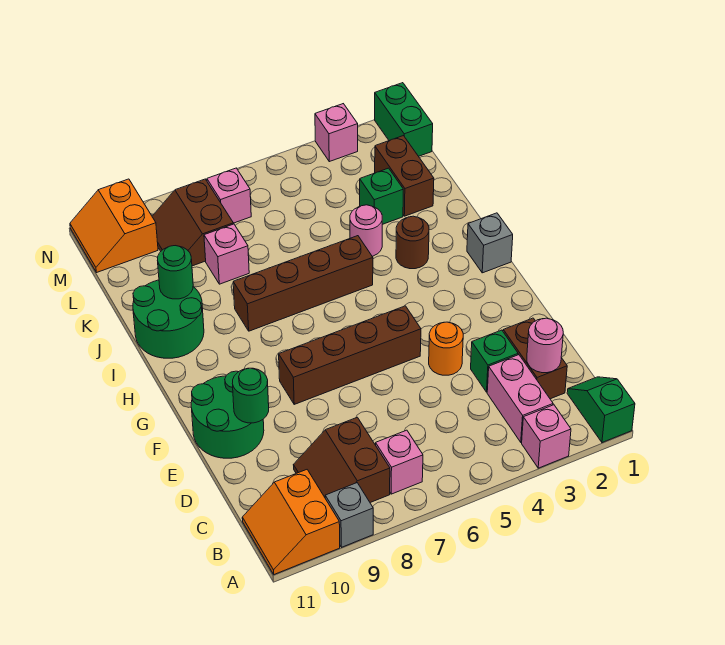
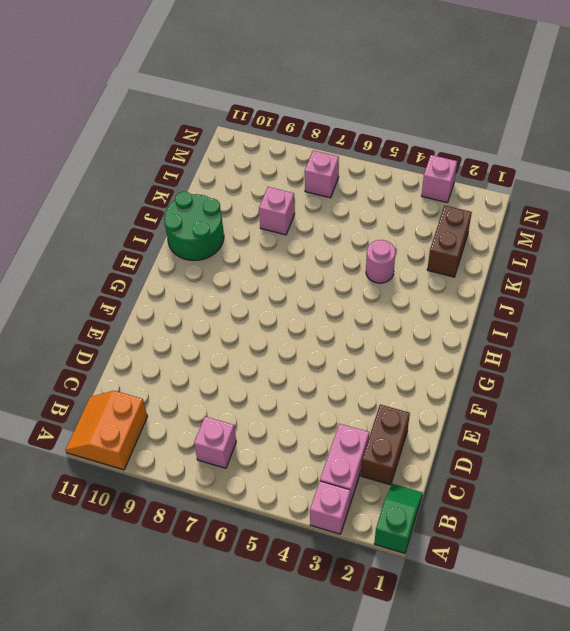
none -> grey 1x1 brick [325,483,373,547]
none -> brown 2x2 slope [294,417,390,503]
none -> green 1x1 brick [471,330,518,392]

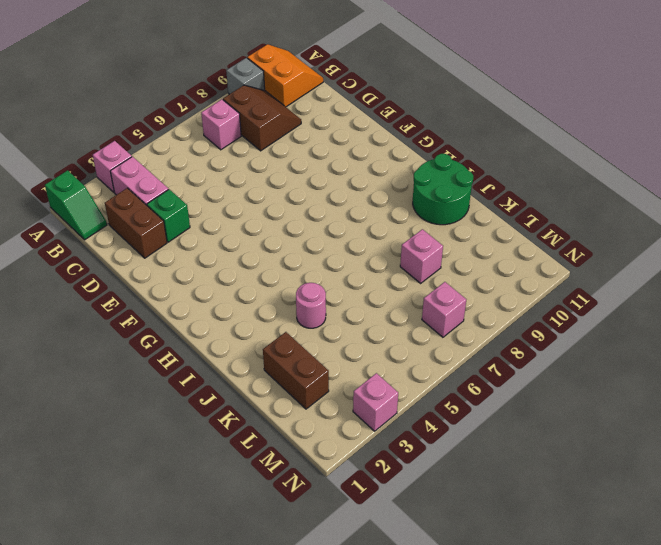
none -> orange 1x1 round brick [429,322,463,375]
none -> green 2x2 round brick [191,371,264,458]
none -> brown 1x4 brick [279,306,421,404]

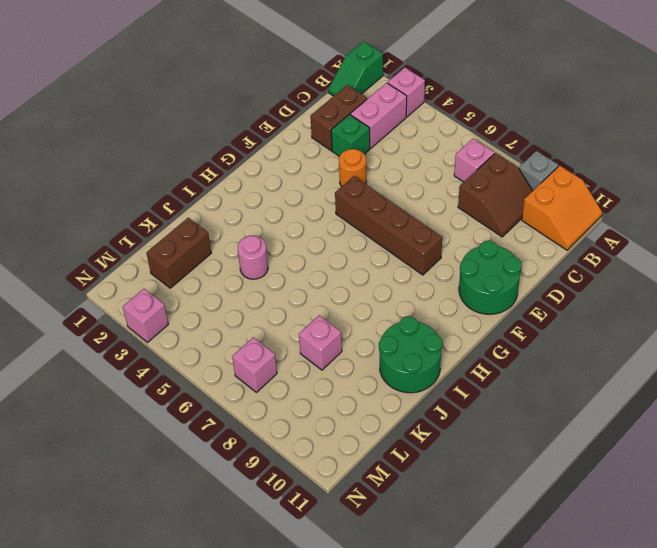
none -> grey 1x1 brick [467,213,513,273]
none -> brown 1x1 round brick [396,216,429,269]
none -> brown 1x4 brick [233,236,373,331]

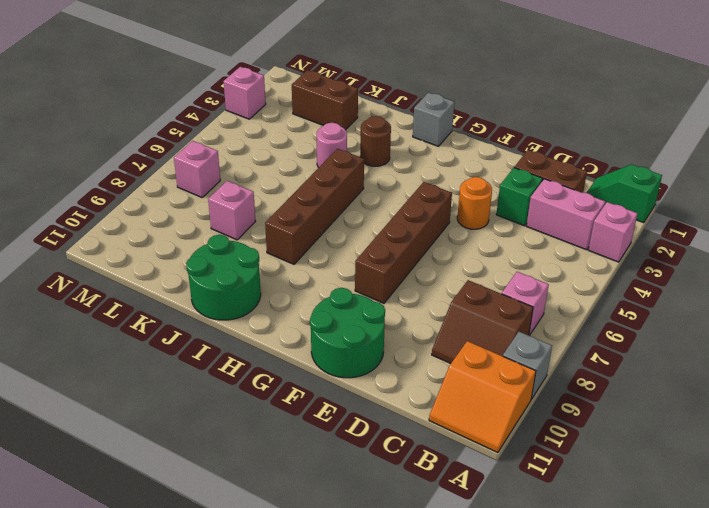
none -> green 1x1 brick [360,168,403,224]
none -> brown 2x2 slope [152,179,233,266]
none -> green 1x2 brick [375,83,433,156]

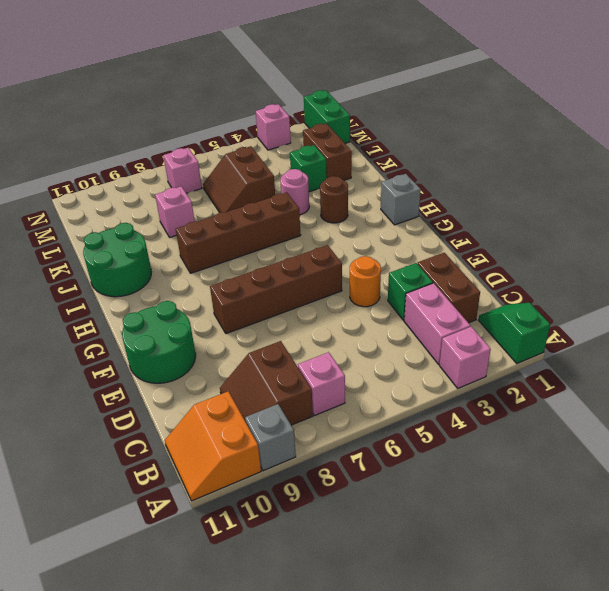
brown 2x2 slope [203,146,275,213] -> brown 2x2 slope moved to [152,179,233,266]
none -> orange 2x2 slope [70,179,158,273]
none -> pink 1x1 round brick [527,318,563,373]
none -> green 1x1 round brick [232,368,269,423]

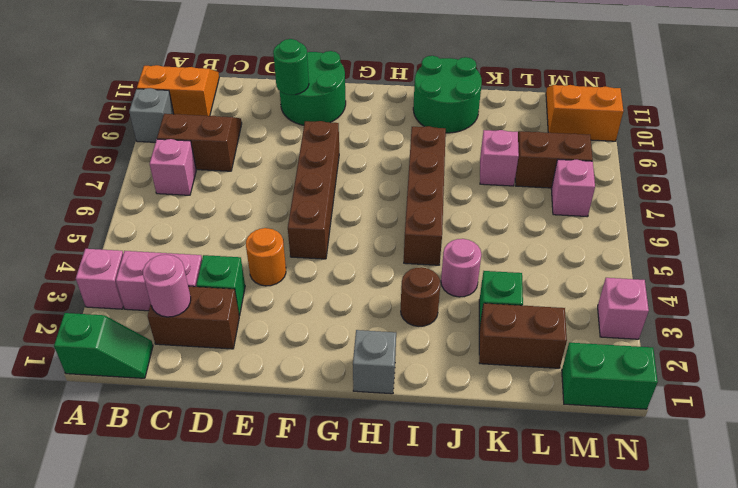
none -> green 1x1 round brick [157,246,193,299]

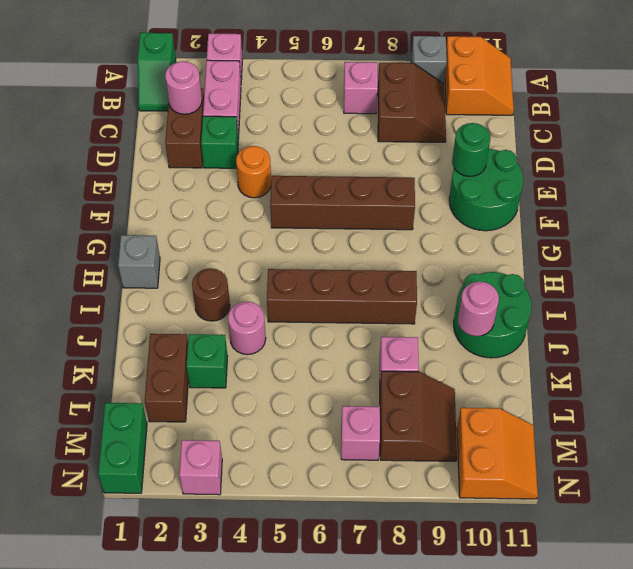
pink 1x1 round brick [458,282,499,336] -> green 1x1 round brick [157,246,193,299]

